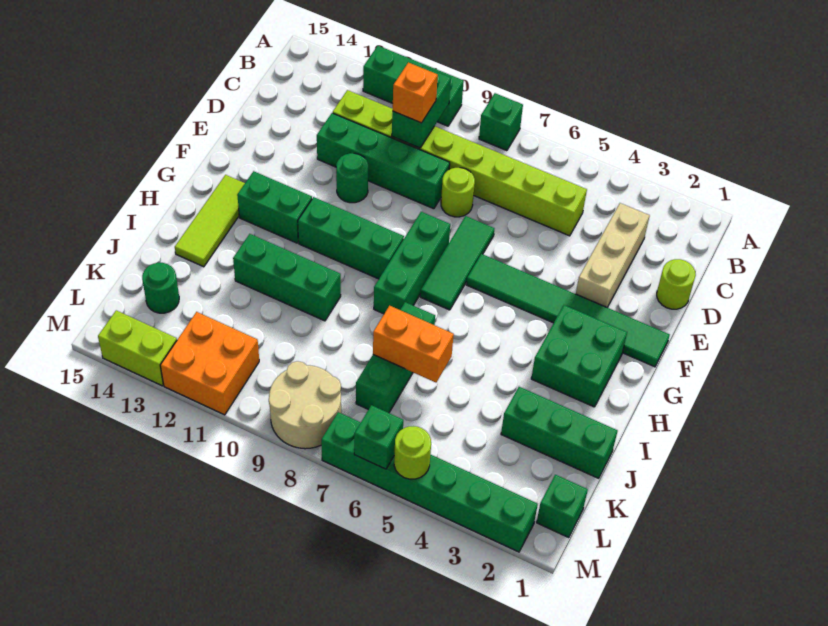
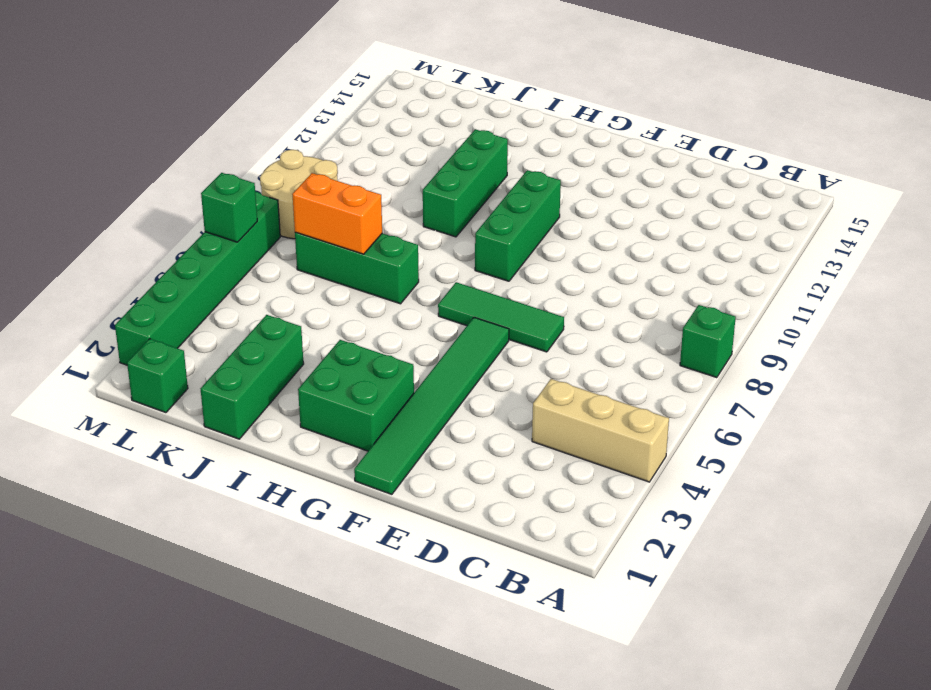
tan 1x3 brick [532,379,669,482] -> tan 1x3 brick moved to [576,203,650,308]
orange 1x2 brick [292,173,382,254] -> orange 1x2 brick turned to [373,306,454,382]
none -> green 1x3 brick [363,46,464,126]
none -> lime 1x8 brick [333,90,587,236]
none -> lime 1x1 round brick [657,259,696,309]

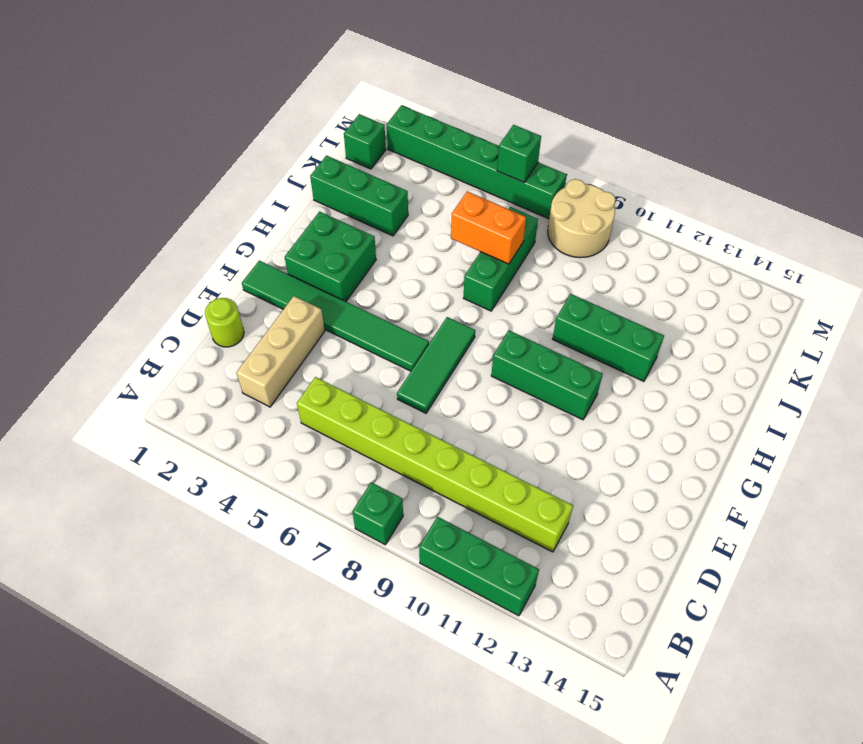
none -> lime 1x1 round brick [441,168,475,217]
none -> green 1x4 brick [317,113,450,209]
none -> green 1x1 round brick [336,153,368,203]

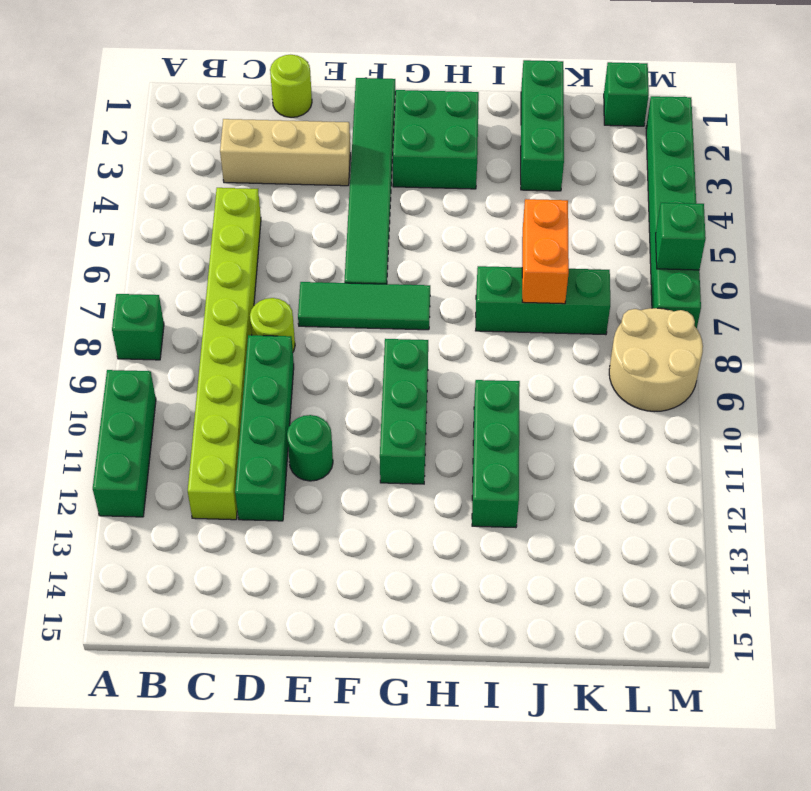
none -> green 1x3 brick [374,212,450,314]
none -> green 1x2 brick [237,171,312,243]
none -> lime 1x3 tile [175,175,245,267]

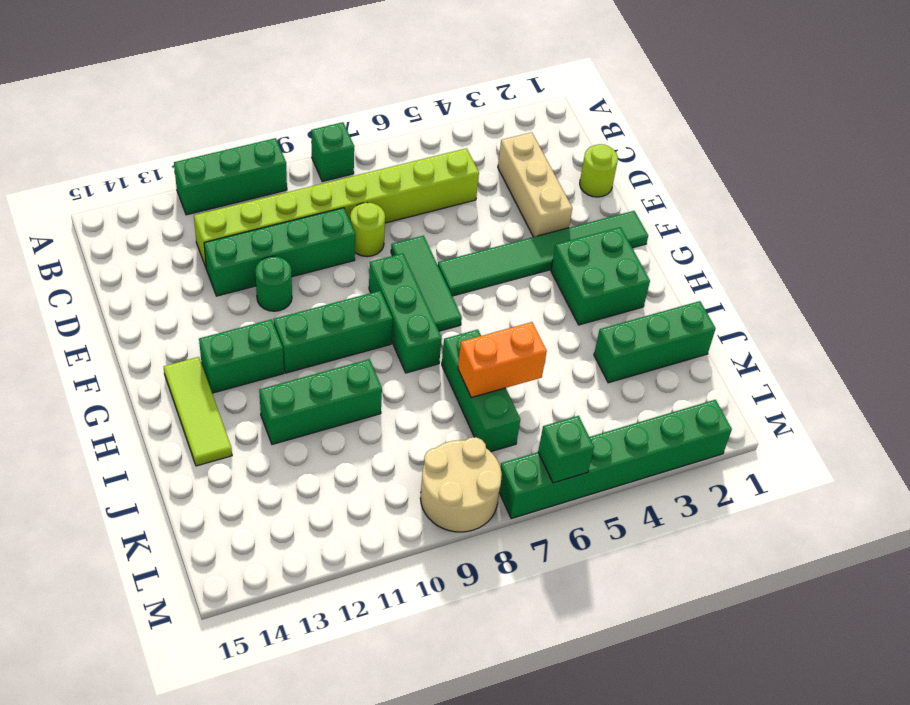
none -> green 1x1 round brick [142,263,179,313]
none -> green 1x1 brick [537,475,588,538]
none -> orange 2x2 brick [160,312,259,415]

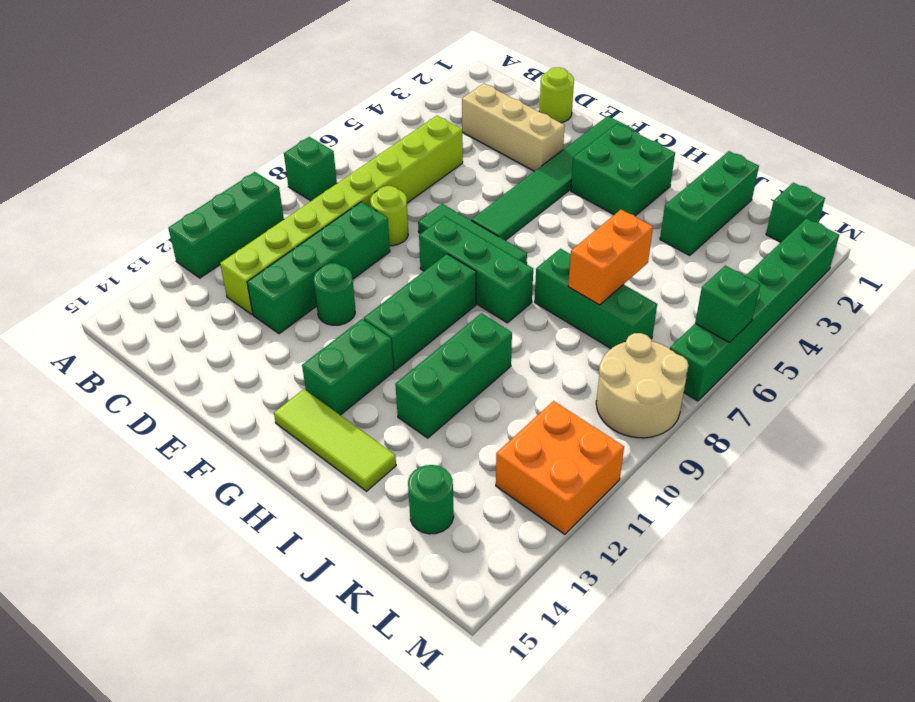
none -> lime 1x2 brick [98,310,177,386]
none -> green 1x2 brick [392,66,451,148]
none -> lime 1x1 round brick [394,426,431,479]

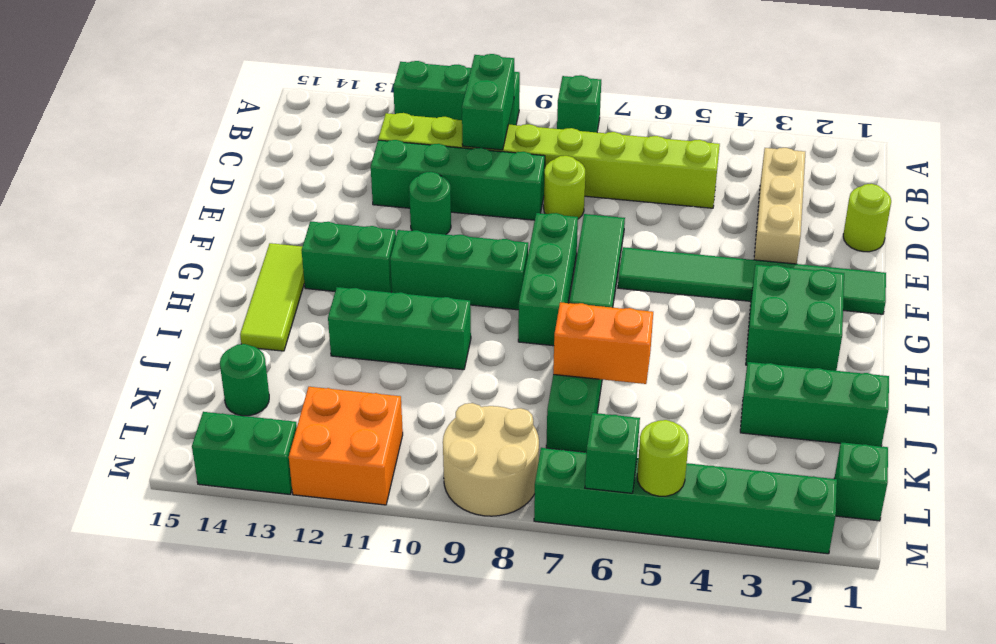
green 1x2 brick [192,412,297,494] -> lime 1x2 brick [98,310,177,386]
none -> orange 1x1 brick [393,62,438,123]

